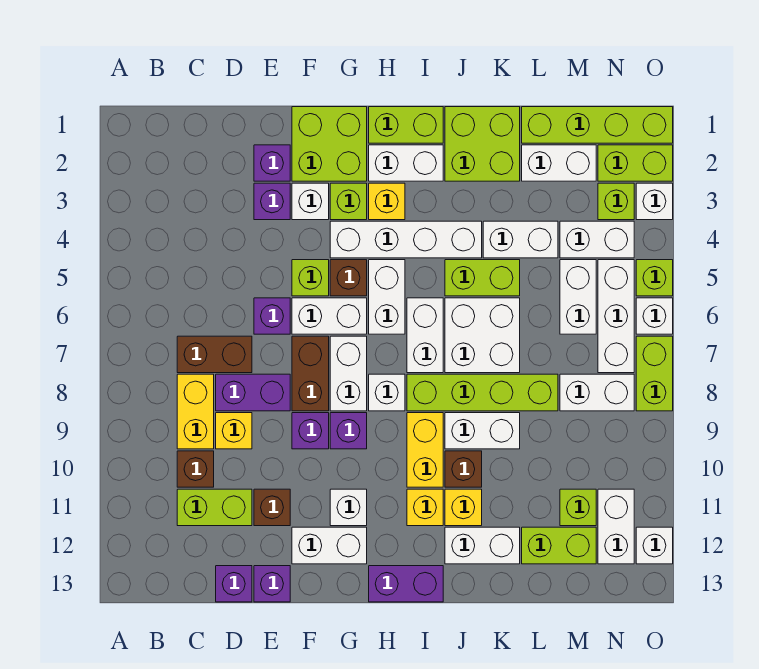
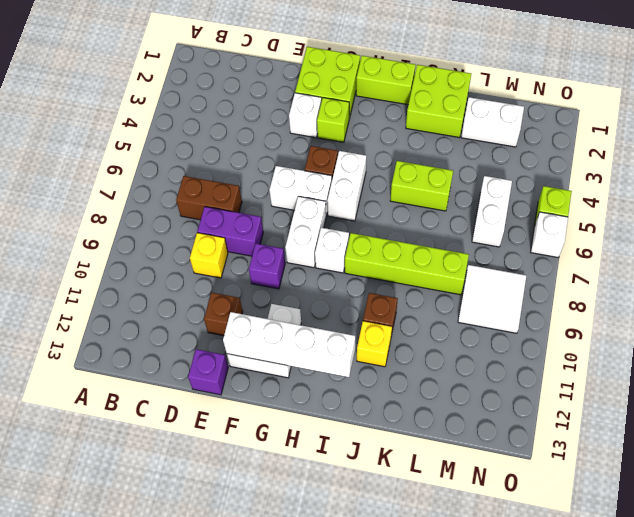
white 1x4 brick [223,312,355,377] -> white 1x4 brick moved to [330,221,482,258]
white 2x2 tile [458,265,526,333] -> white 1x2 brick [560,374,634,411]
none -> yellow 1x2 brick [177,374,214,449]
none -> brown 1x1 brick [177,451,214,487]
none -> lime 1x2 brick [177,489,252,526]
none -> purple 1x1 brick [216,566,252,602]

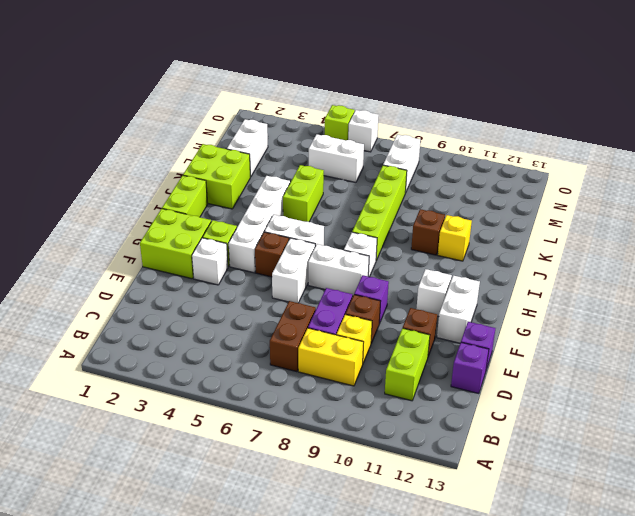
brown 1x1 brick [346,295,381,343] -> brown 1x1 brick moved to [177,451,214,487]
none -> purple 1x1 brick [254,145,290,181]
none -> purple 1x1 brick [254,183,290,220]
none -> purple 1x1 brick [254,298,290,334]
none -> lime 1x1 brick [292,260,329,296]

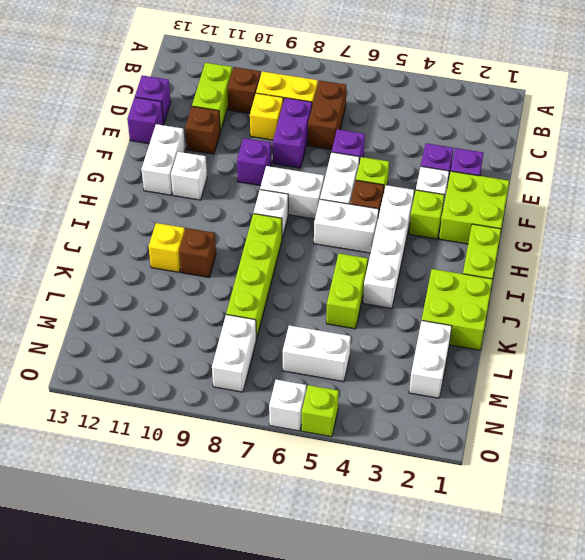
none -> brown 1x2 brick [292,336,329,411]
none -> purple 1x1 brick [330,413,367,449]
none -> white 1x2 brick [369,145,443,181]
none -> yellow 1x1 brick [369,183,405,220]

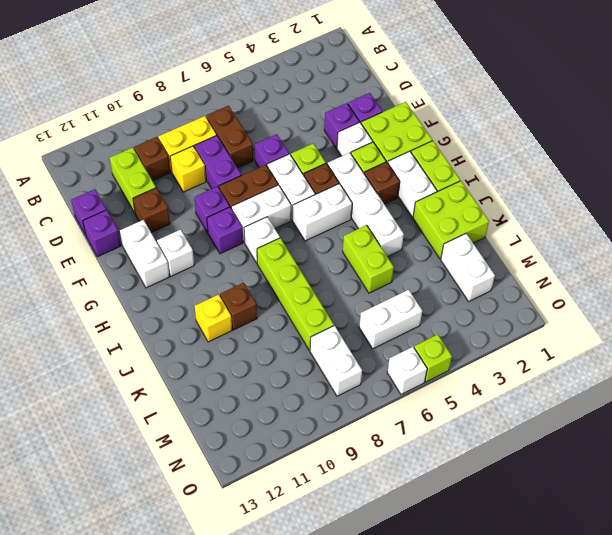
brown 1x1 brick [364,162,400,204] -> yellow 1x1 brick [369,183,405,220]
none -> purple 1x2 brick [369,566,443,602]
none -> white 1x2 brick [407,298,443,373]
none -> yellow 1x2 brick [407,413,443,487]
none -> yellow 1x1 brick [407,489,443,526]

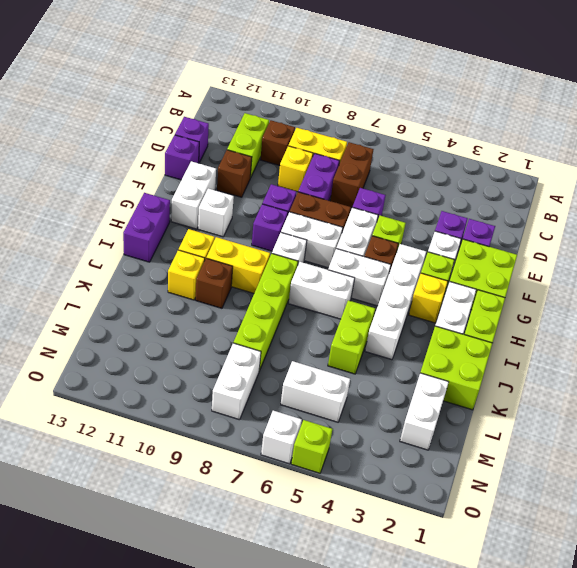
none -> white 2x2 brick [445,298,520,373]
none -> white 1x2 brick [445,413,520,449]
none -> white 1x2 brick [445,527,520,564]
none -> white 1x2 brick [483,221,558,258]

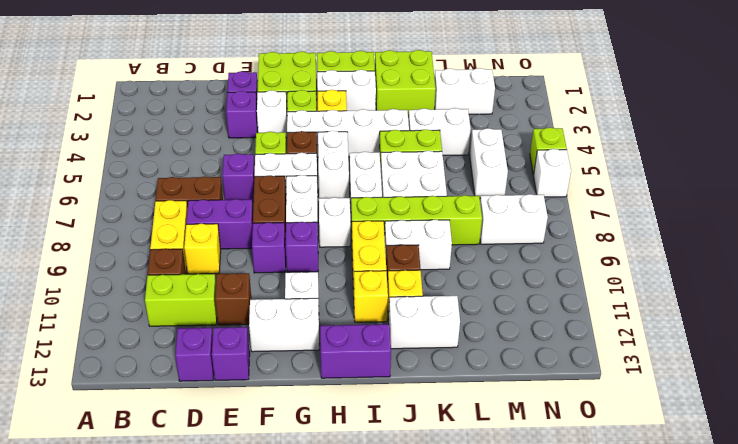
none -> lime 1x4 brick [522,107,673,143]
none -> lime 1x2 brick [522,527,596,564]
none -> white 1x2 brick [560,221,634,258]
none -> lime 1x1 brick [560,489,596,526]

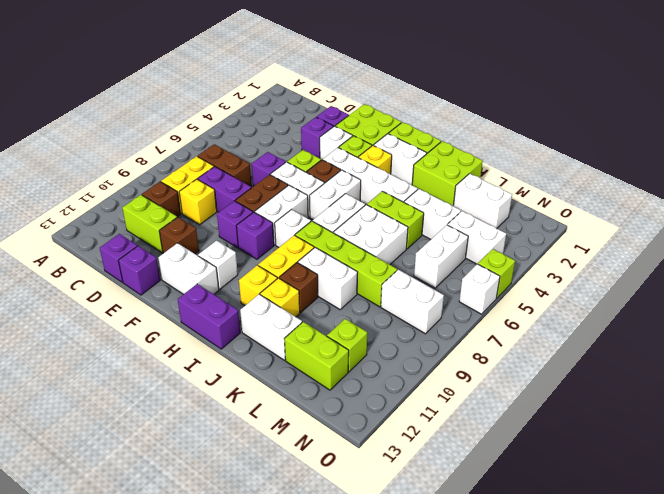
none -> lime 1x4 brick [522,107,673,143]
none -> lime 1x2 brick [598,145,673,181]
none -> lime 1x1 brick [598,183,634,220]
none -> white 1x3 brick [598,260,634,373]

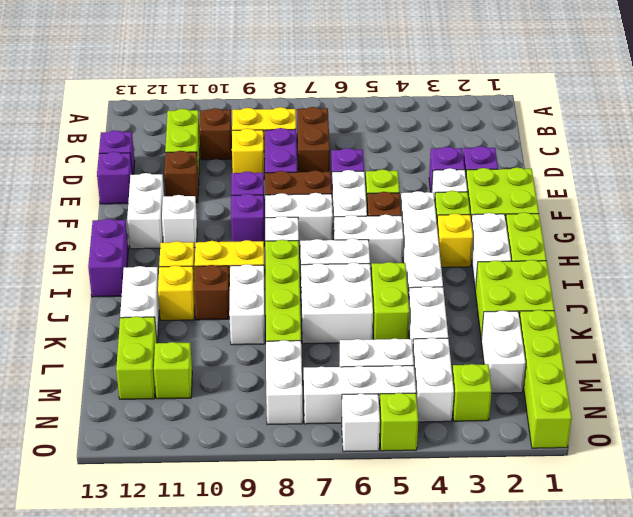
none -> lime 1x2 brick [598,145,673,181]
none -> white 1x2 brick [598,489,634,564]
none -> white 1x1 brick [636,183,673,220]
none -> lime 1x2 brick [636,336,673,411]

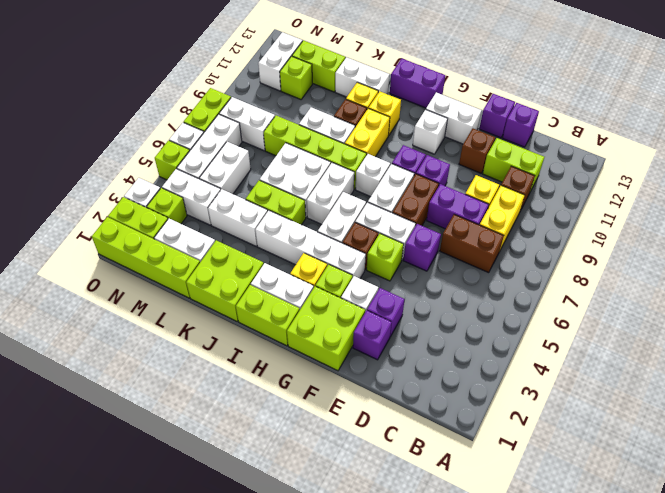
none -> white 1x1 brick [636,527,673,564]

